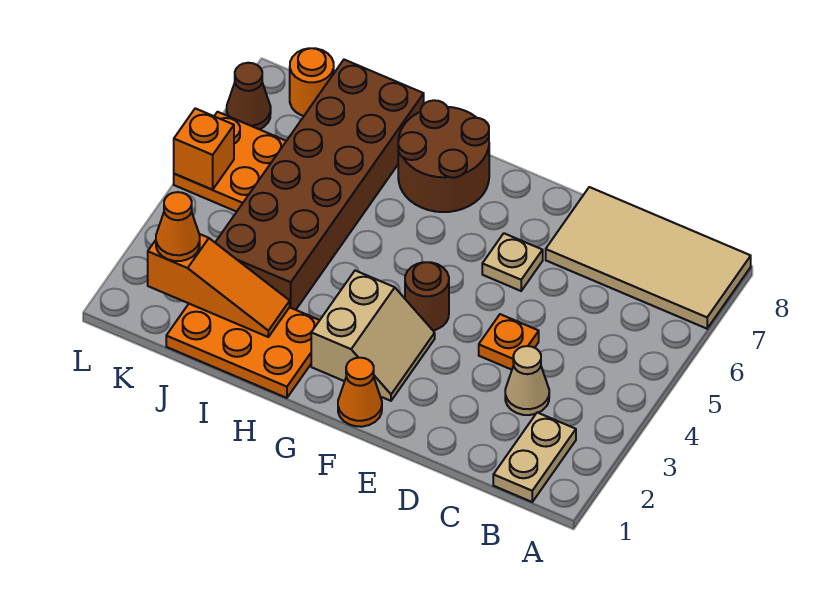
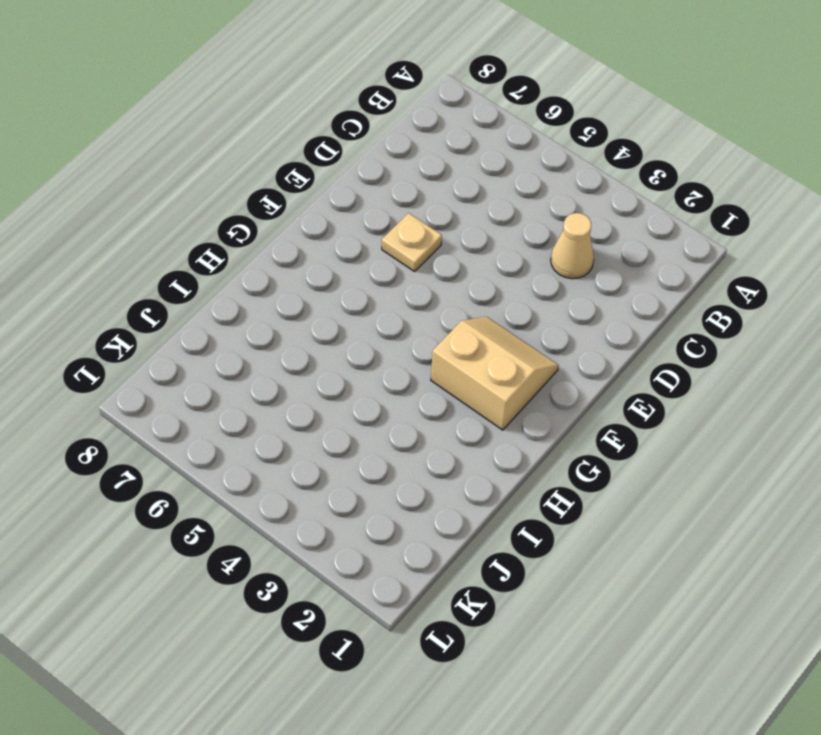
none -> tan 2x4 tile [546,187,751,329]
none -> tan 1x2 plate [493,413,576,502]
none -> orange 1x1 plate [479,314,539,370]

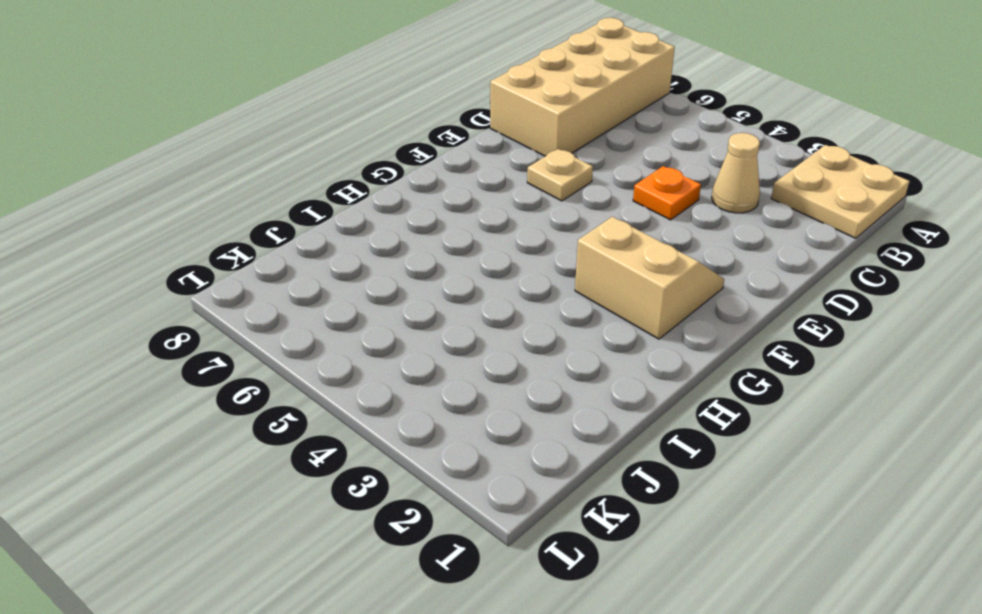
tan 2x2 plate [771,145,909,238] -> tan 1x2 plate [493,413,576,502]
tan 2x4 brick [490,18,675,156] -> tan 2x4 tile [546,187,751,329]
none -> orange 1x1 cone [338,358,382,427]
none -> brown 1x1 round brick [405,262,449,330]
none -> brown 2x2 round brick [398,100,489,212]

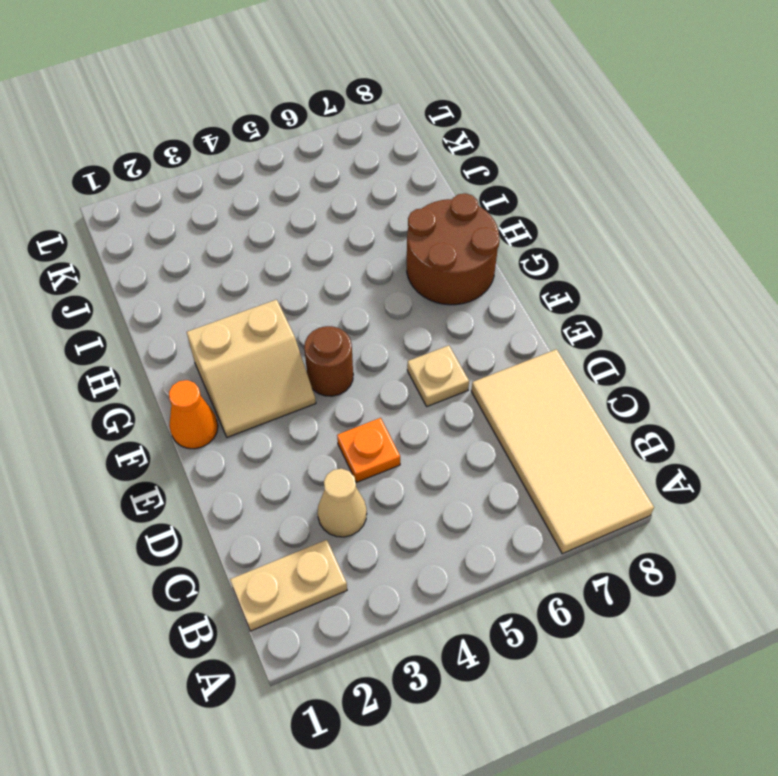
none -> orange 2x3 plate [166,304,320,398]
none -> brown 2x6 brick [215,60,424,310]
none -> orange 2x2 plate [174,112,286,212]

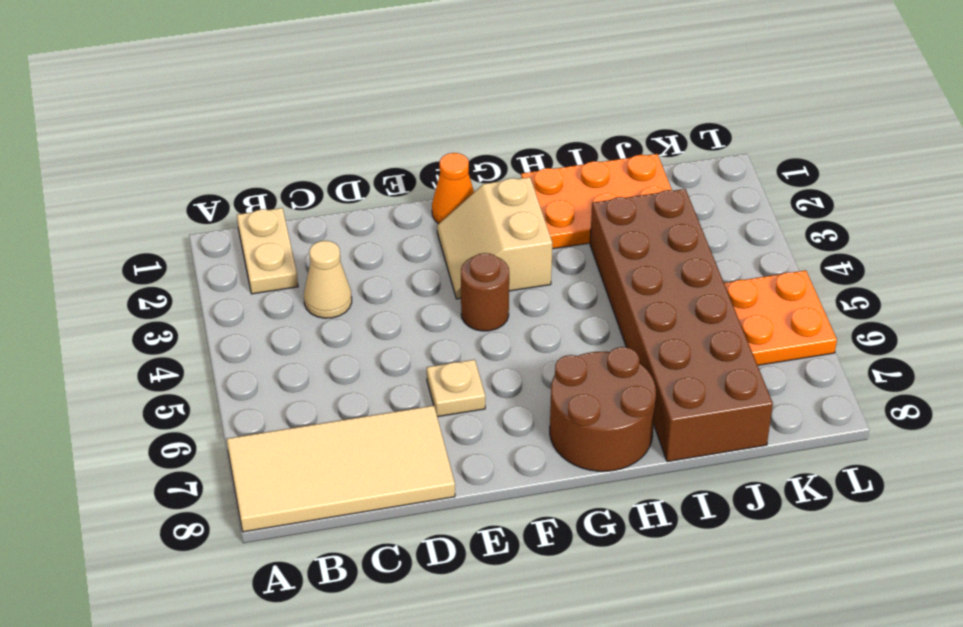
none -> orange 1x1 plate [479,314,539,370]
none -> orange 1x1 round brick [290,48,334,116]
none -> brown 1x1 cone [227,63,271,129]

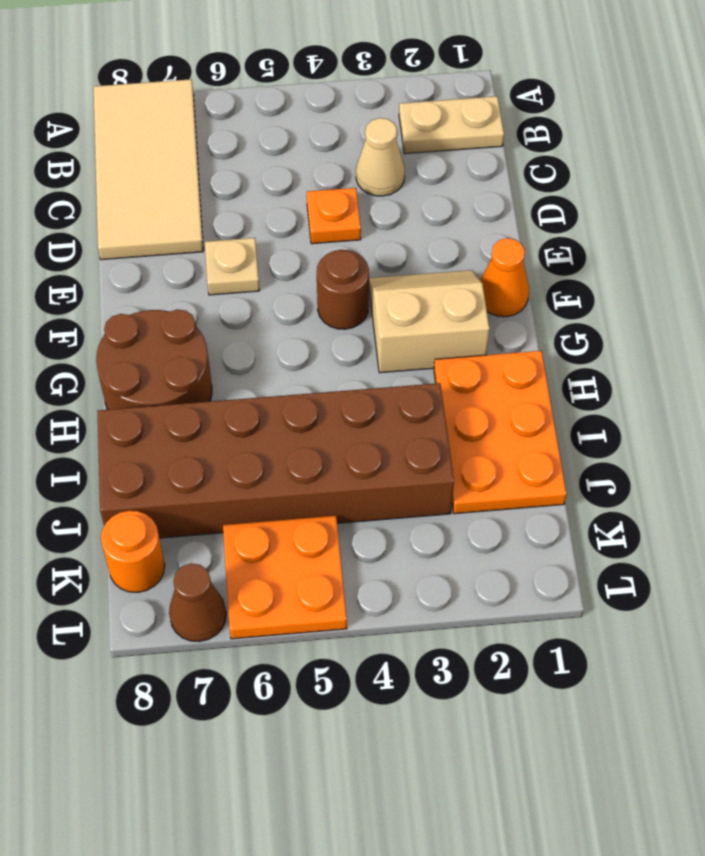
none -> orange 1x3 slope [148,234,290,337]
none -> orange 1x1 brick [174,108,234,190]
none -> orange 1x1 cone [156,192,200,261]

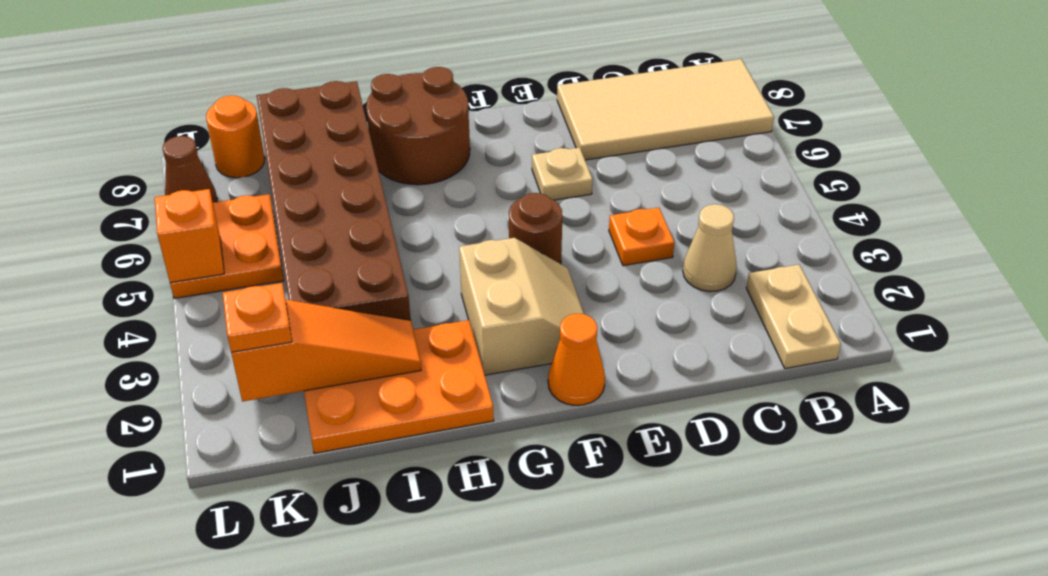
orange 1x1 plate [223,283,292,352] -> orange 1x1 cone [156,192,200,261]

